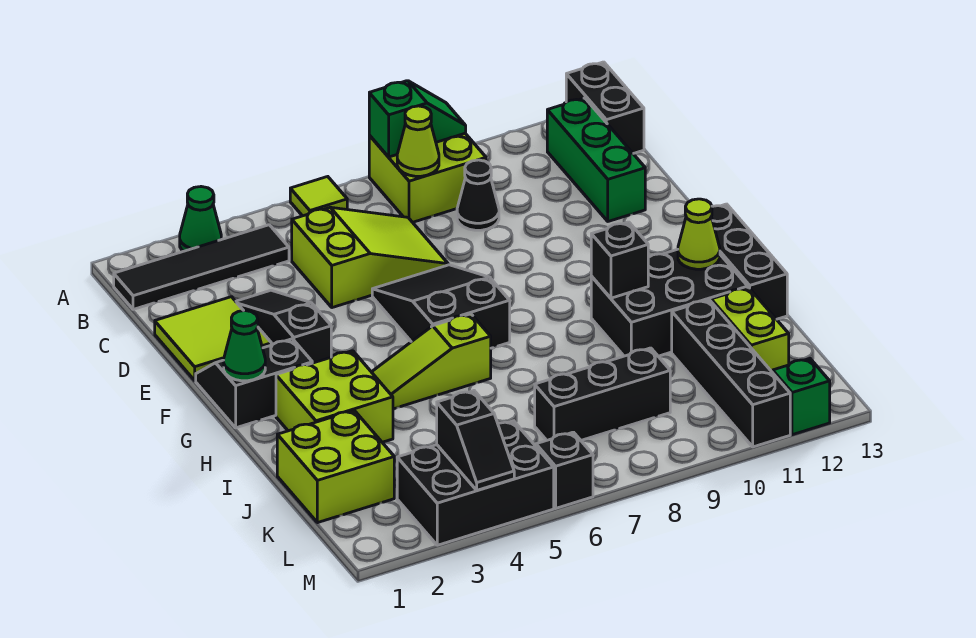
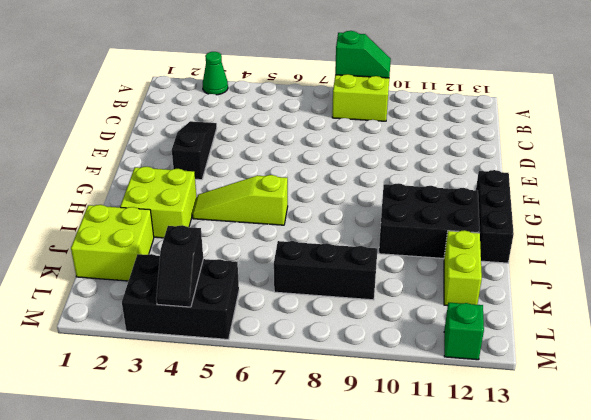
none -> lime 1x1 tile [290,177,347,216]
none -> black 1x2 brick [566,62,644,154]
none -> black 1x4 tile [114,225,289,309]

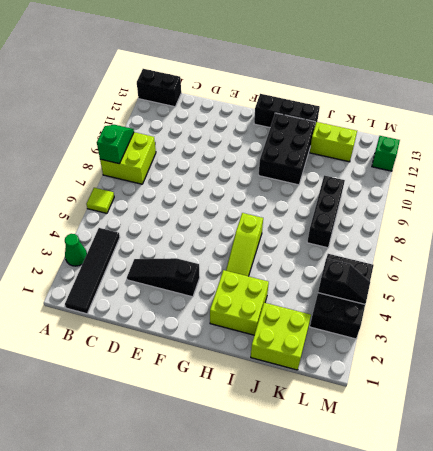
none -> green 1x3 brick [547,98,645,221]
none -> lime 2x3 slope [292,207,448,308]
none -> black 1x1 cone [457,160,499,230]

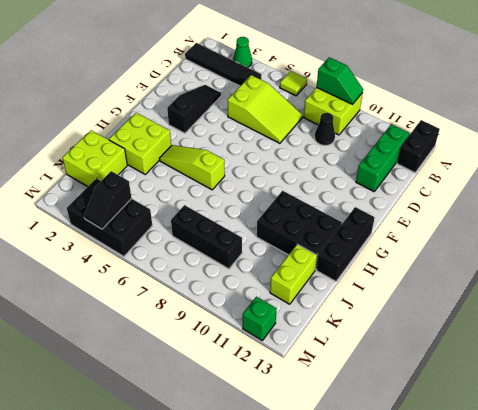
none -> lime 2x2 tile [155,297,272,380]
none -> black 2x3 slope [372,265,510,348]
none -> black 2x2 slope [196,339,312,428]

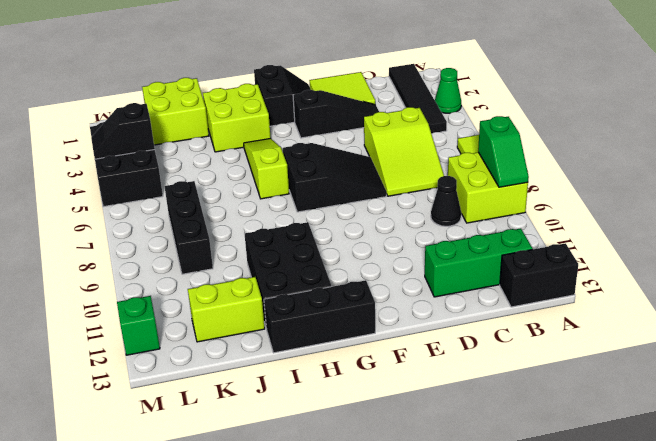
none -> black 1x4 brick [672,300,790,447]
none -> black 1x1 brick [536,432,593,508]
none -> lime 1x1 cone [397,106,439,176]

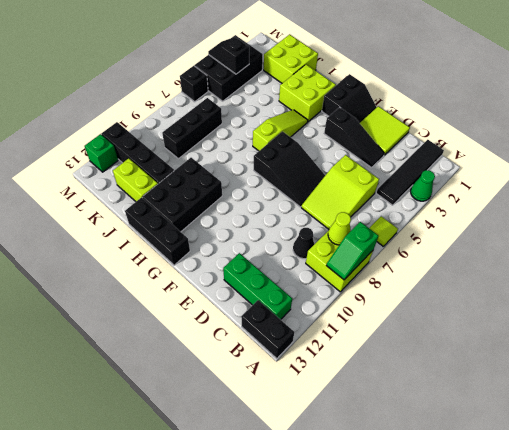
none -> green 1x1 cone [224,311,265,381]
none -> black 1x1 brick [591,222,648,298]
none -> lime 1x1 cone [678,199,720,269]

